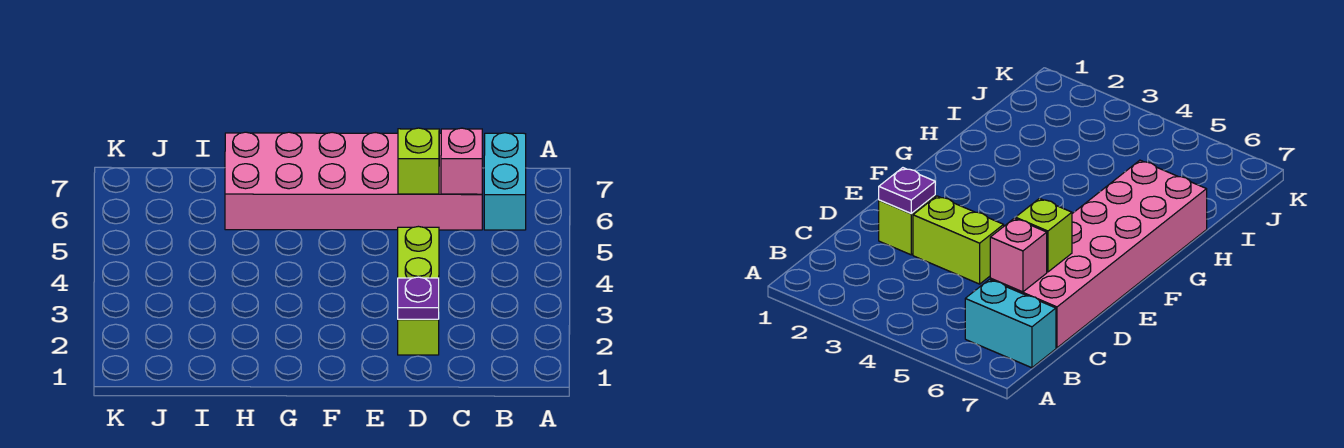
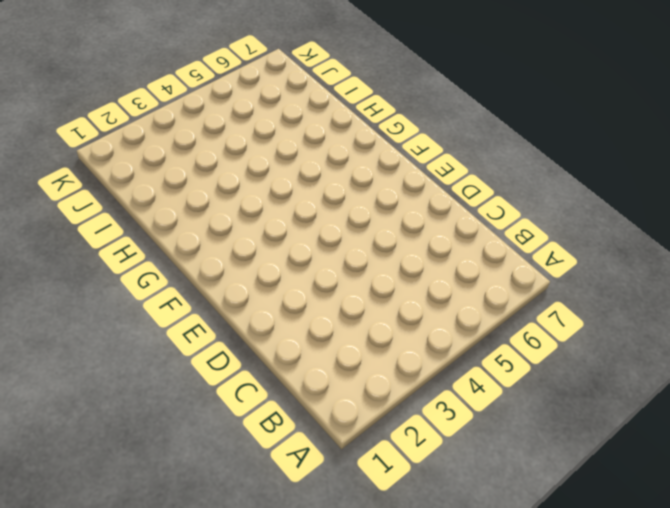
none -> cyan 1x2 brick [484,133,526,230]
none -> pink 2x6 brick [225,132,482,230]

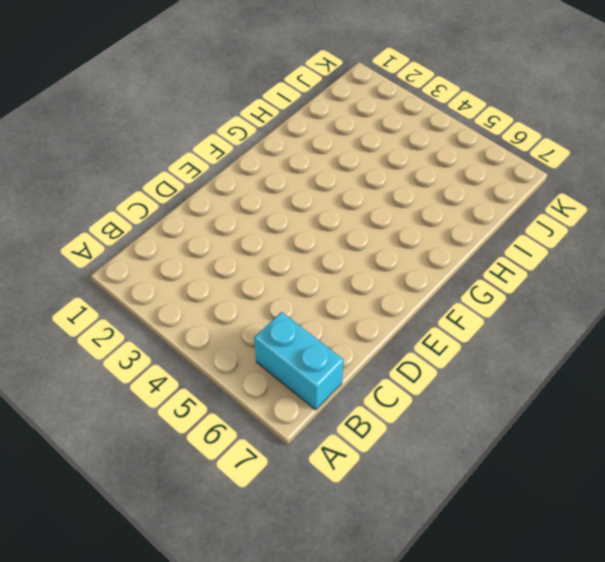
none -> pink 2x6 brick [225,132,482,230]
none -> lime 1x1 brick [398,319,439,355]

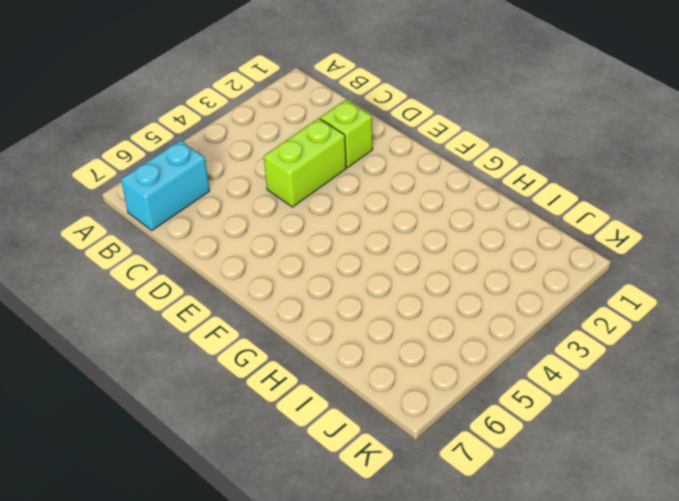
none -> pink 2x6 brick [225,132,482,230]
none -> pink 1x1 brick [441,128,482,194]

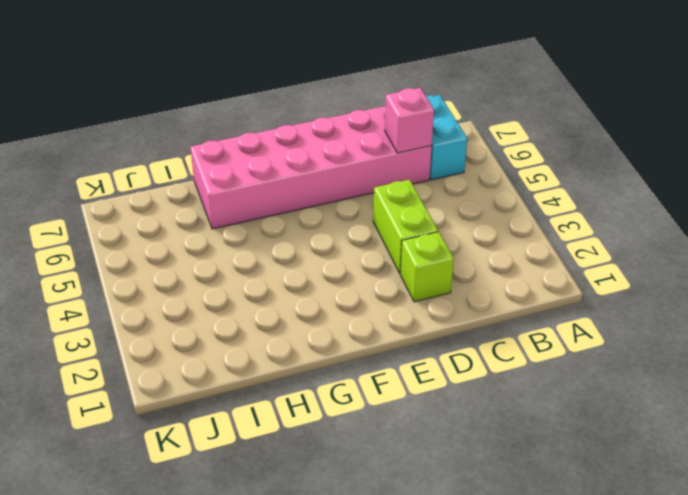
none -> purple 1x1 plate [398,277,439,319]
none -> lime 1x1 brick [398,128,439,194]

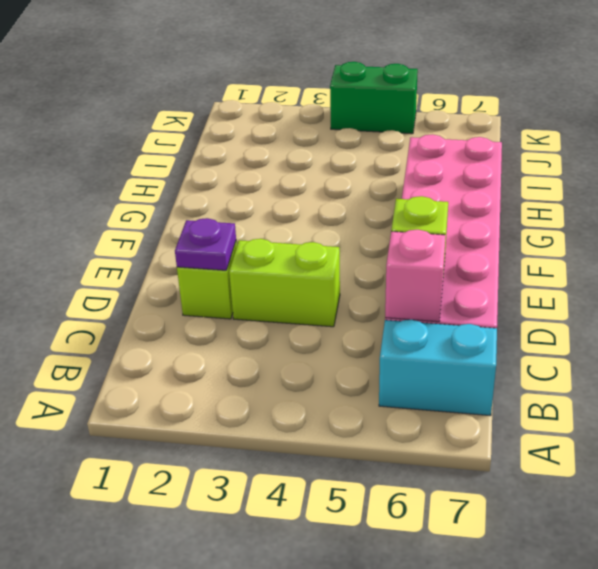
green 1x2 brick [330,62,418,134] -> none

